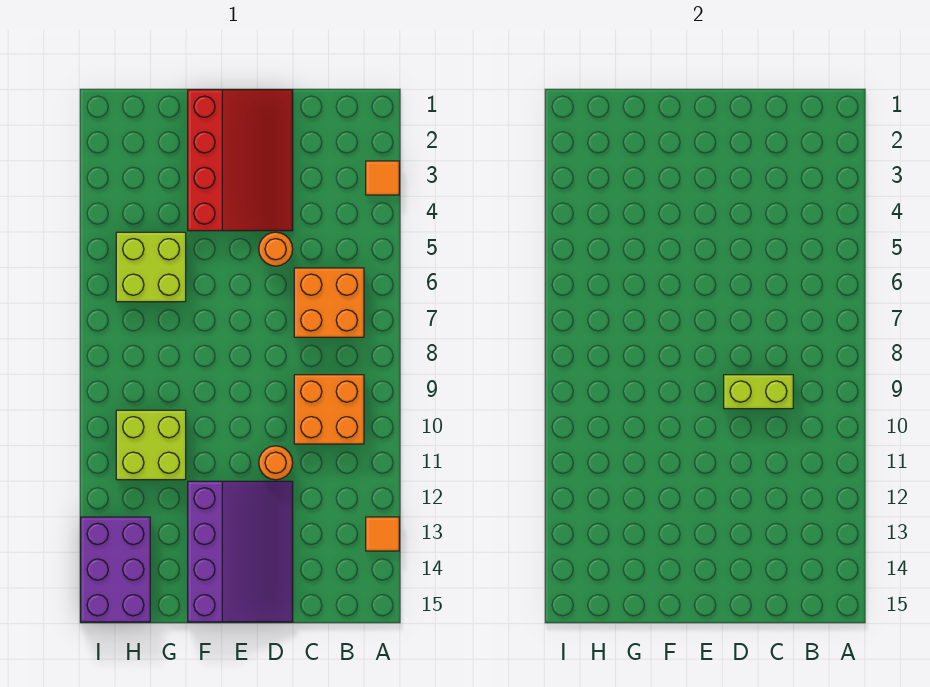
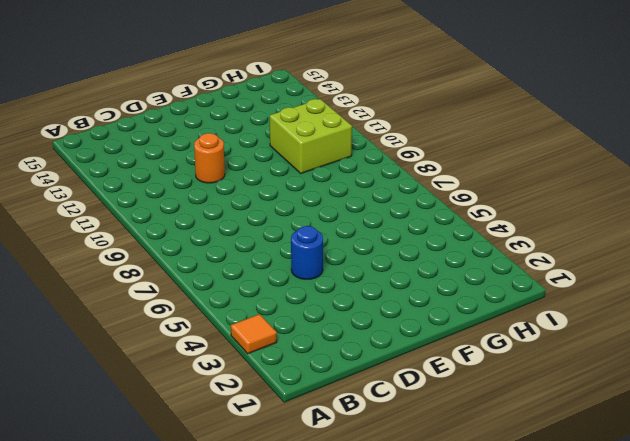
blue 1x1 round brick [291,226,323,279] -> orange 1x1 round brick [259,232,293,266]
none -> orange 1x1 tile [366,517,399,551]
none -> orange 2x2 brick [294,268,364,337]
none -> orange 2x2 brick [294,375,364,444]

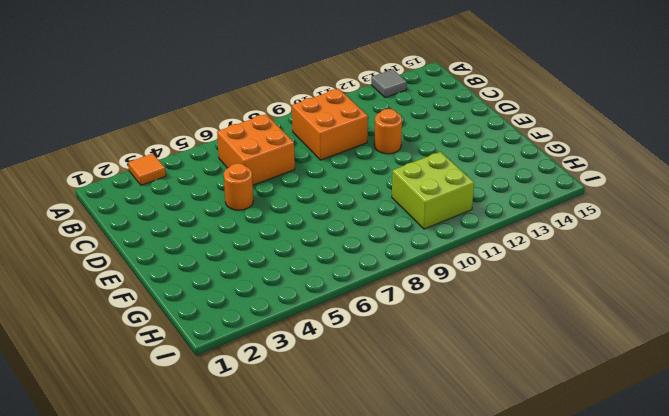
grey 1x1 tile [371,69,407,98] -> orange 1x1 tile [366,517,399,551]
none -> red 3x4 slope [188,90,293,231]
none -> purple 3x4 slope [188,481,293,622]
none -> lime 2x2 brick [116,232,186,302]

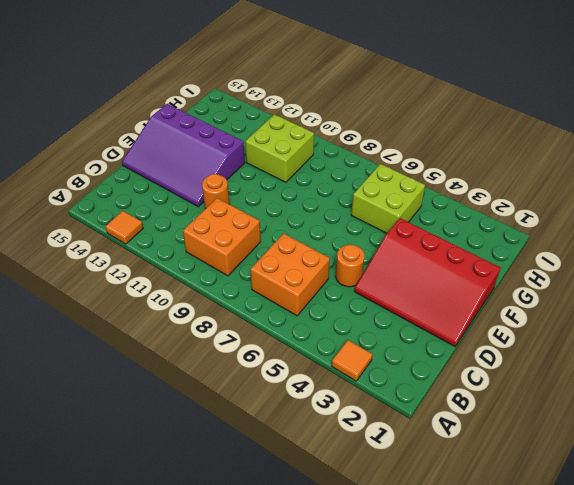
none -> purple 2x3 brick [81,517,150,622]
none -> lime 1x2 brick [724,375,793,409]

